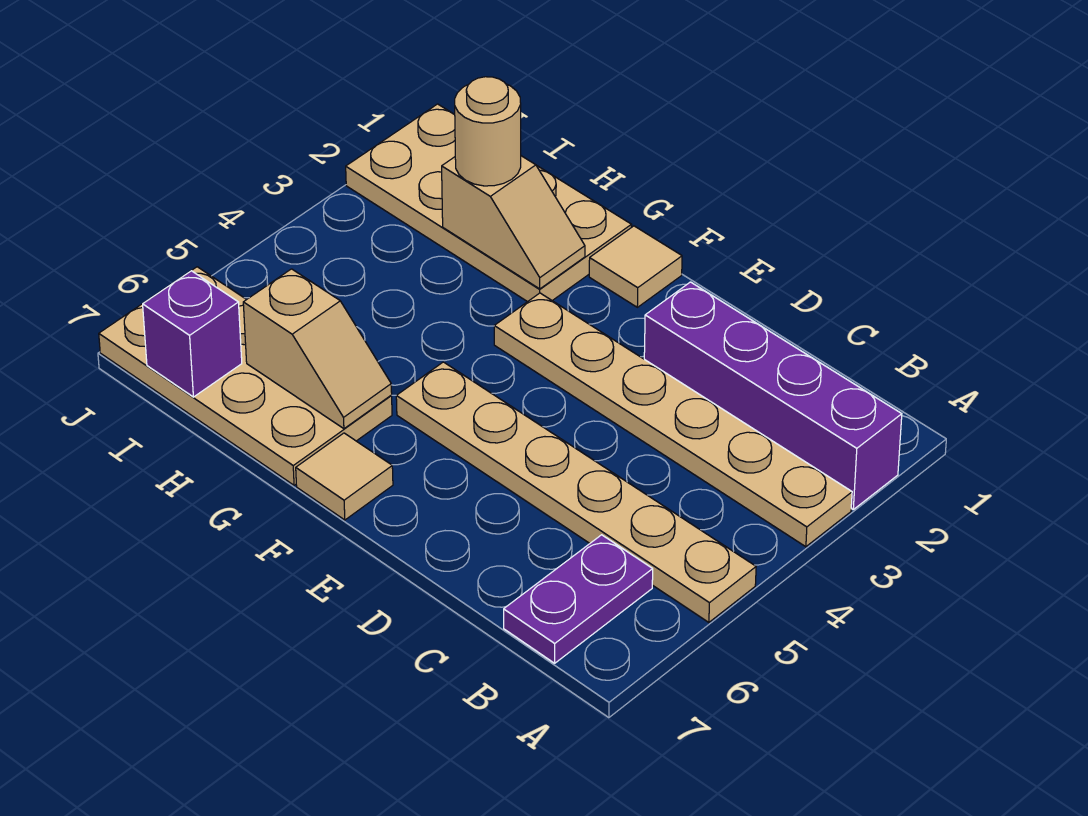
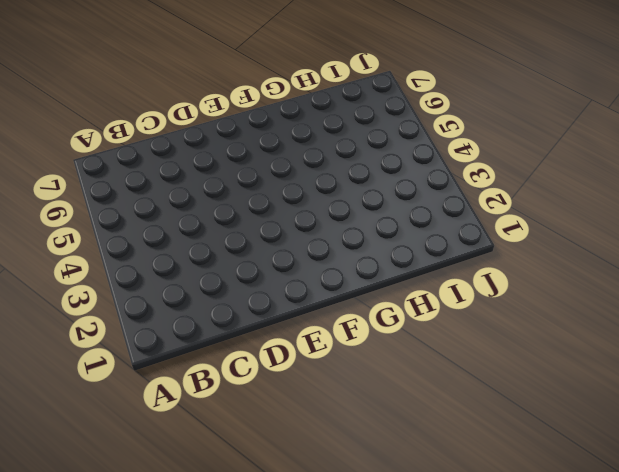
none -> purple 1x4 brick [644,282,902,509]
none -> tan 1x6 plate [494,293,852,547]
none -> tan 1x6 plate [396,362,756,622]

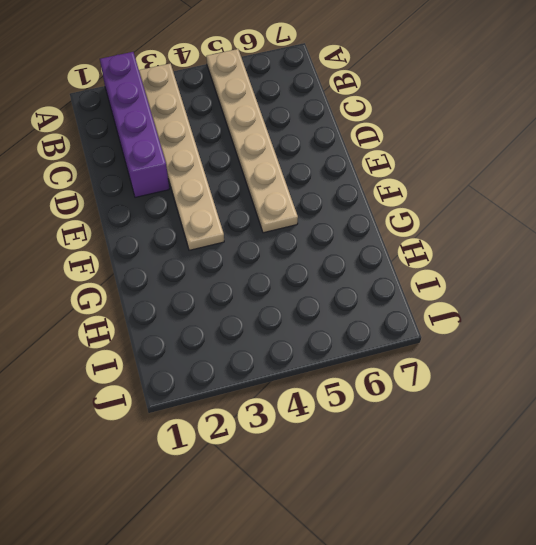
none -> purple 1x2 plate [504,535,653,663]
none -> tan 1x1 tile [589,226,682,307]
none -> tan 1x1 tile [296,433,393,520]

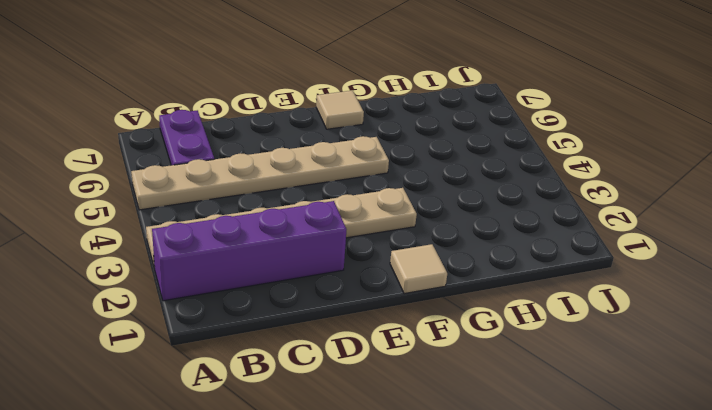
none -> tan 2x4 plate [346,104,632,302]
none -> tan 2x4 plate [99,267,392,485]
none -> tan 1x2 slope [442,156,585,289]

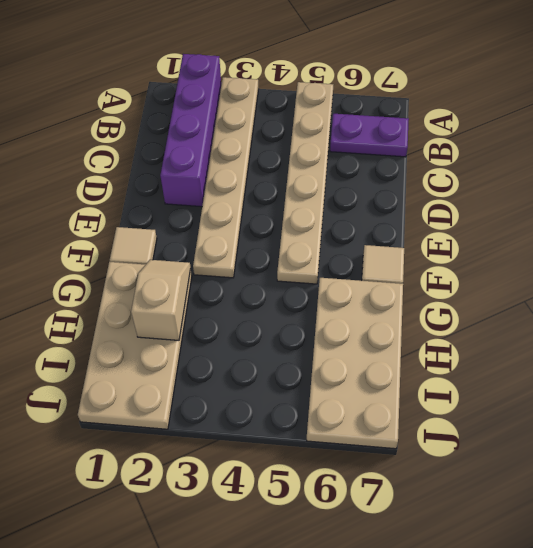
none -> tan 1x2 slope [243,269,392,429]
none -> purple 1x1 brick [143,271,242,397]
none -> tan 1x1 round brick [454,77,521,186]

